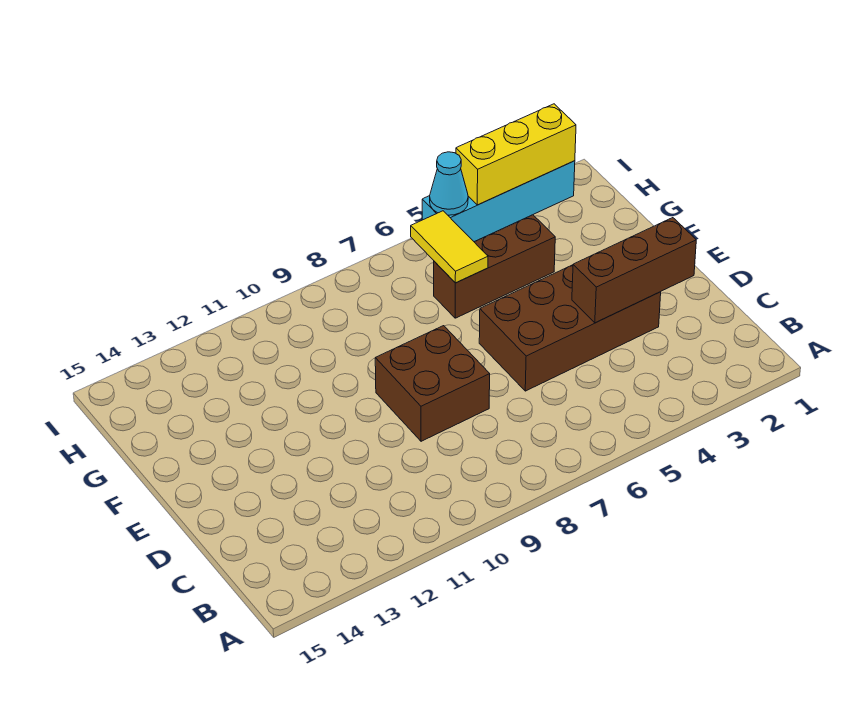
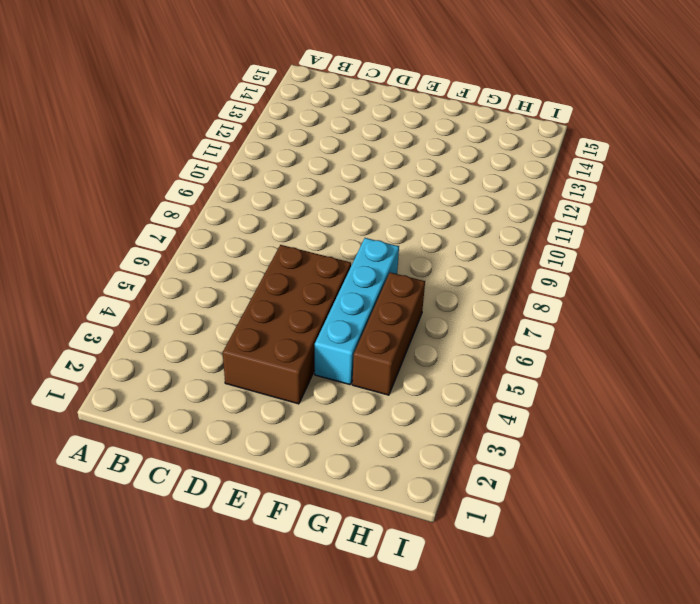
cyan 1x4 brick [315,238,399,385] -> cyan 1x4 brick moved to [422,161,575,242]
none -> brown 2x2 brick [375,326,490,441]
none -> brown 1x3 brick [572,218,696,323]

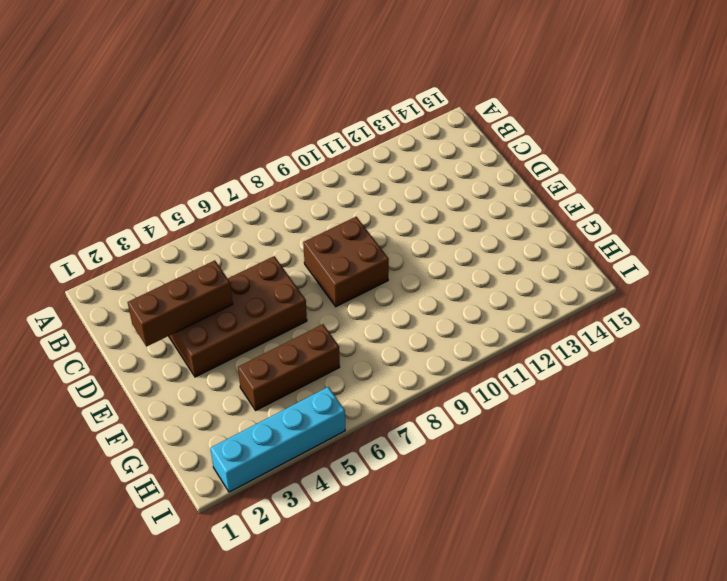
none -> yellow 1x2 tile [411,211,488,283]
none -> yellow 1x3 brick [456,104,576,205]

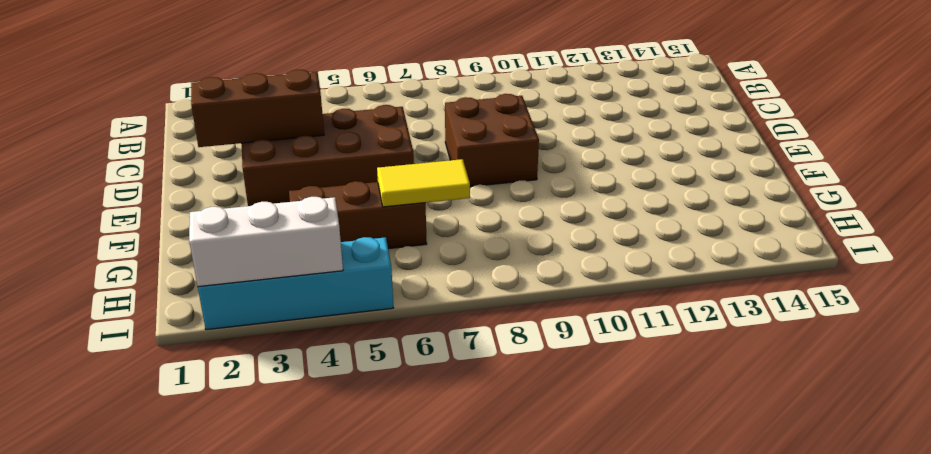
yellow 1x2 tile [377,159,470,207] -> yellow 1x2 tile turned to [411,211,488,283]
white 1x3 brick [189,197,343,287] -> yellow 1x3 brick [456,104,576,205]
none -> cyan 1x1 cone [430,152,468,215]

